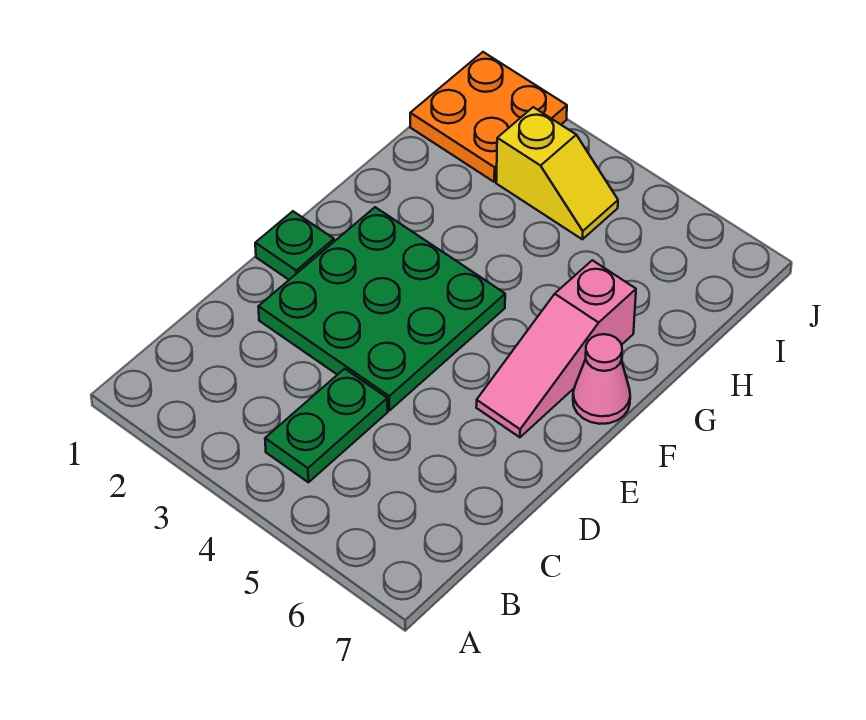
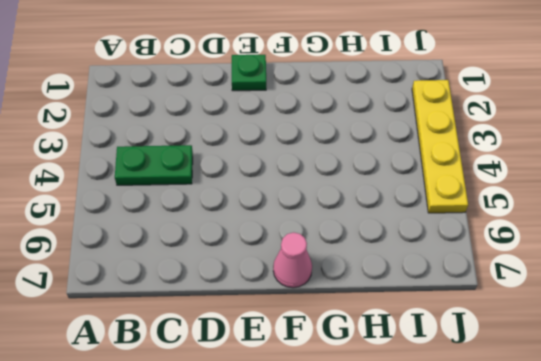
yellow 1x4 plate [412,80,468,213] -> orange 2x2 plate [410,52,567,182]
none -> green 3x3 plate [258,207,505,411]
none -> pink 1x3 slope [476,260,636,437]

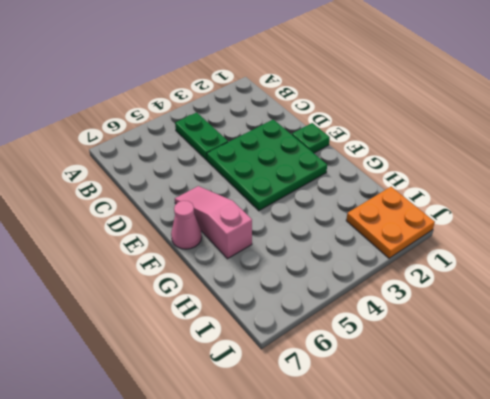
none -> yellow 1x2 slope [496,107,618,239]

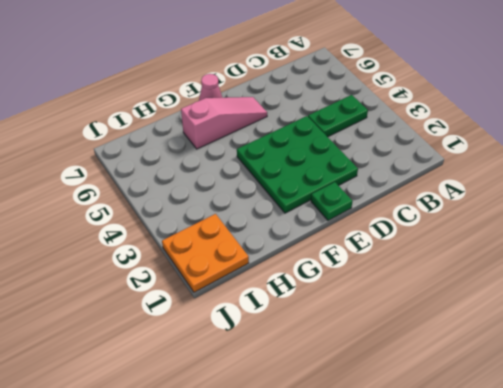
none -> yellow 1x2 slope [496,107,618,239]

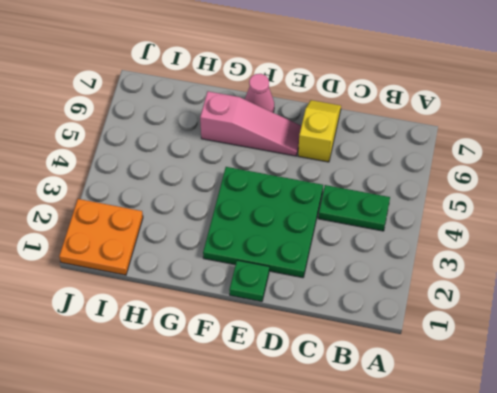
yellow 1x2 slope [298,100,341,162] -> yellow 1x2 slope moved to [496,107,618,239]

